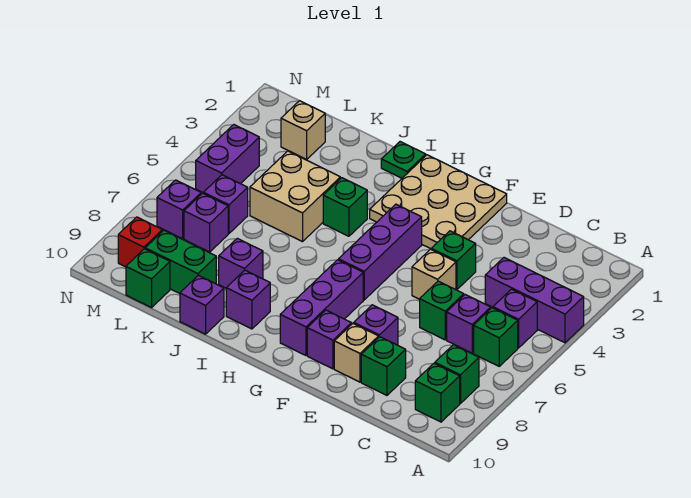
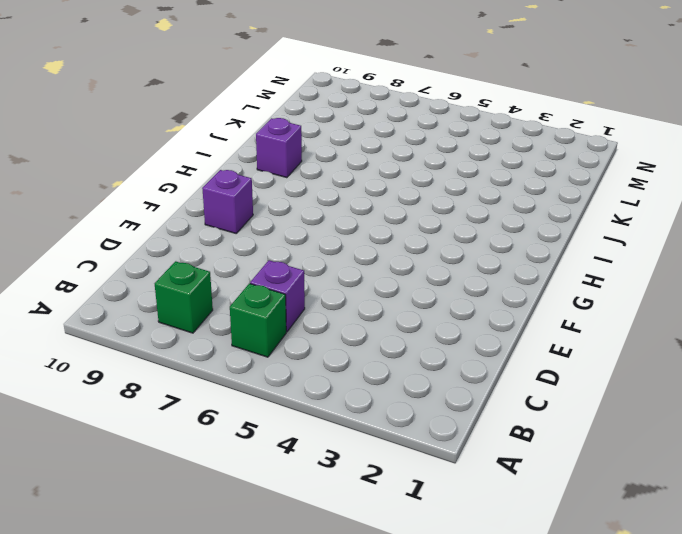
none -> purple 1x3 brick [485,258,584,343]
none -> purple 1x1 brick [493,289,537,348]
none -> green 1x1 brick [415,363,460,422]
none -> green 1x1 brick [420,281,464,340]

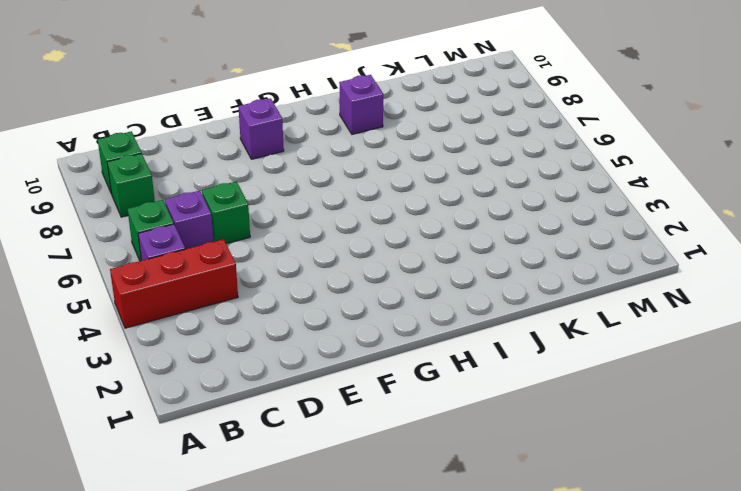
red 1x3 brick [110,239,238,328] -> purple 1x3 brick [485,258,584,343]
none -> green 1x1 brick [361,337,406,395]
none -> green 1x1 brick [431,231,476,289]
none -> tan 1x1 brick [412,249,456,299]
none -> purple 1x1 brick [354,305,398,345]

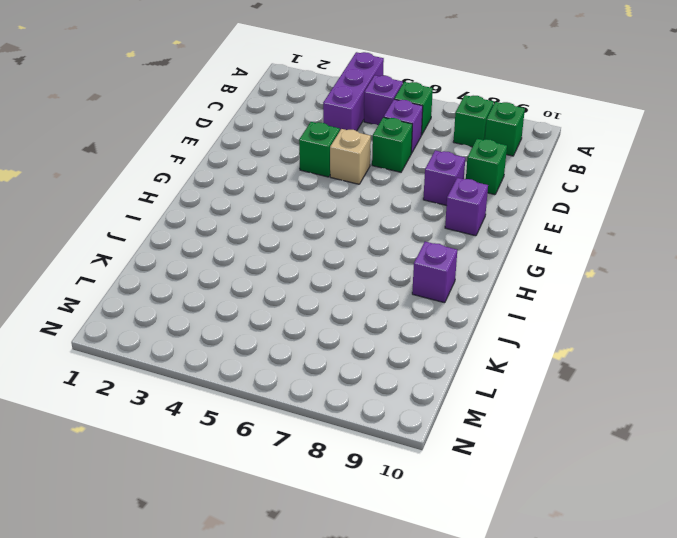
none -> tan 1x1 brick [334,323,379,382]
none -> tan 3x3 plate [370,155,507,249]
none -> purple 1x3 brick [339,204,422,300]
none -> purple 1x3 brick [280,260,363,355]

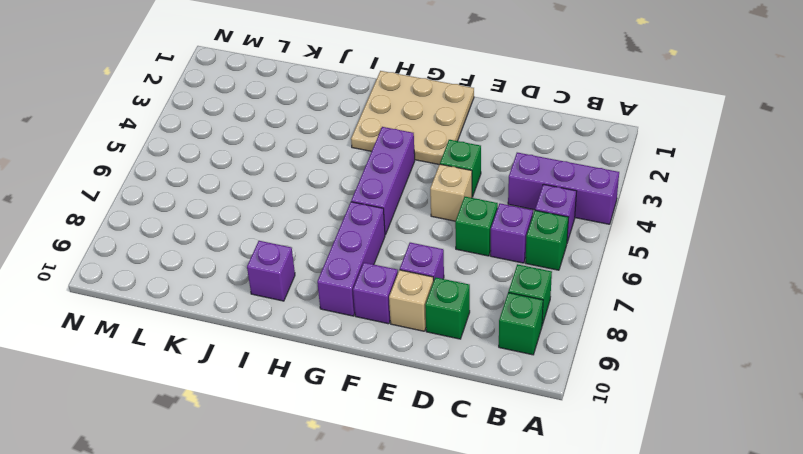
none -> green 1x1 plate [381,142,426,178]
none -> green 1x1 brick [323,178,367,236]
none -> tan 2x2 brick [250,151,340,242]
none -> purple 1x1 brick [219,238,263,288]

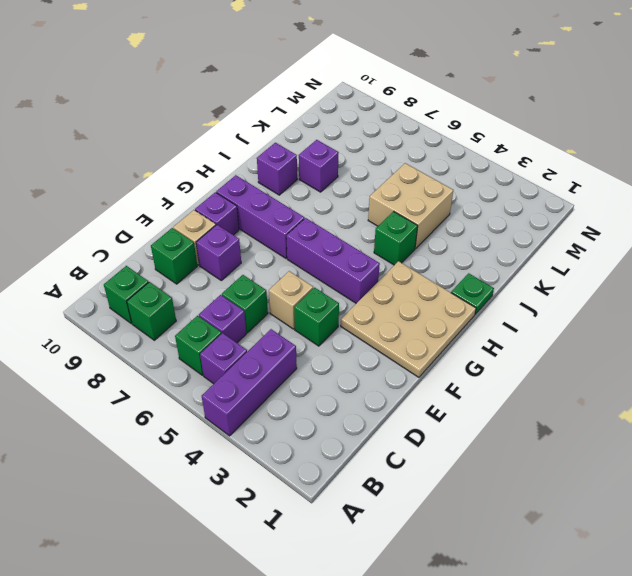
none -> purple 1x1 brick [180,275,224,334]
none -> green 1x2 brick [145,230,216,293]
none -> tan 1x1 brick [281,101,325,159]
none -> purple 1x1 brick [203,175,248,233]

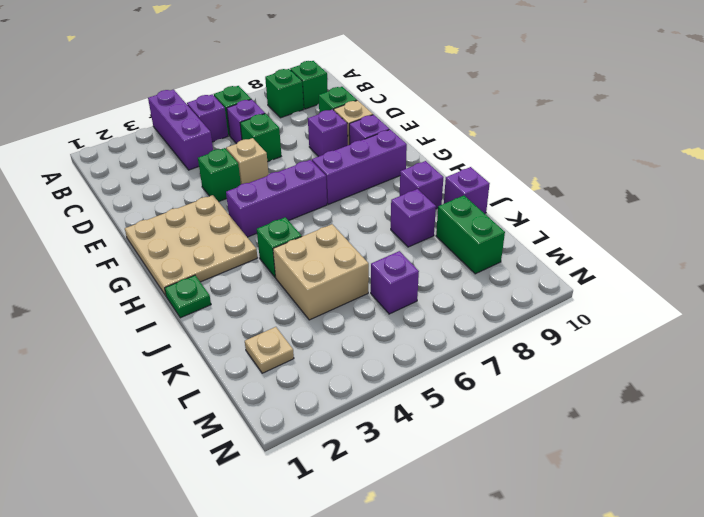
tan 1x1 plate [245,327,294,373] -> tan 1x1 brick [281,101,325,159]
none -> purple 1x1 brick [184,193,228,252]
none -> green 1x1 brick [126,249,170,308]
none -> purple 1x2 brick [196,125,259,193]
none -> purple 1x1 brick [157,180,201,239]

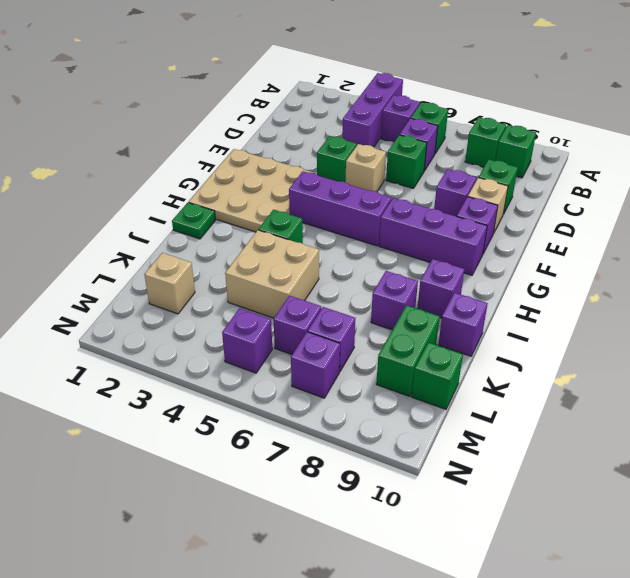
purple 1x1 brick [222,308,272,373] -> purple 1x2 brick [196,125,259,193]
none -> red 1x1 brick [118,217,162,267]

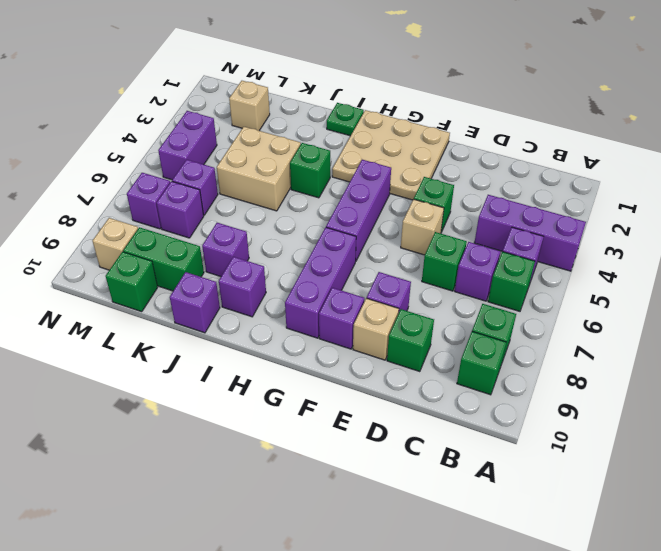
tan 1x1 brick [93,218,138,270] -> red 1x1 brick [118,217,162,267]

